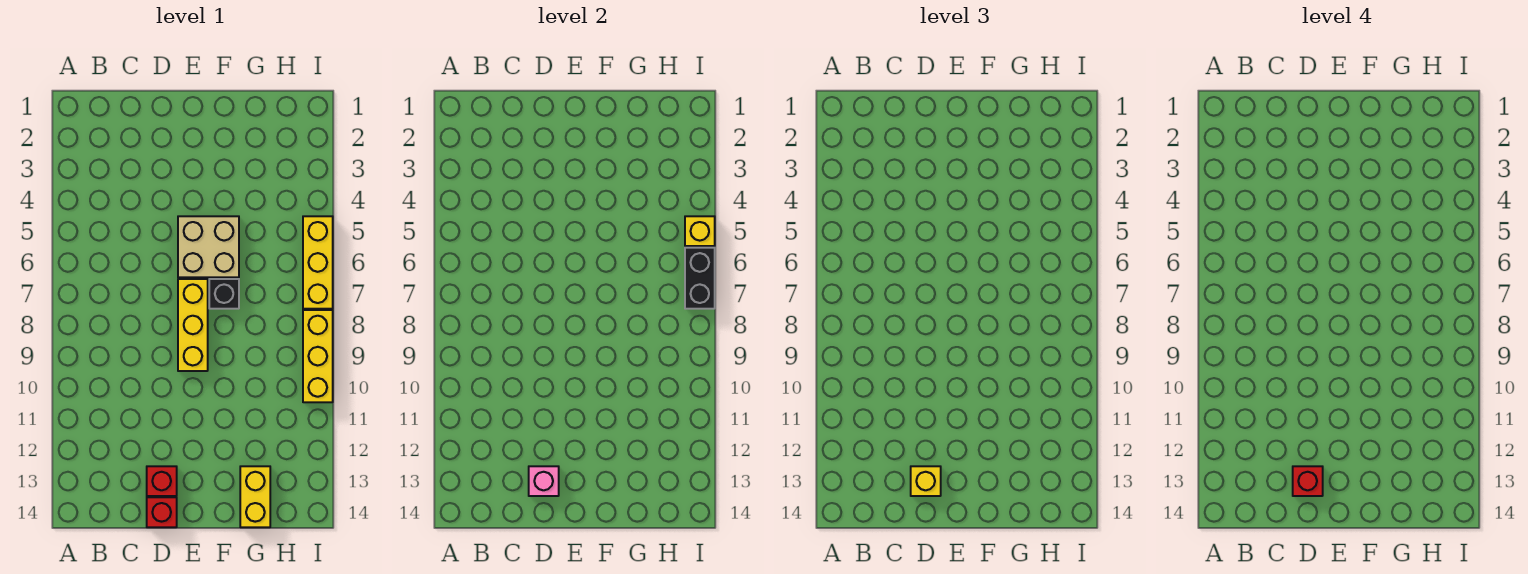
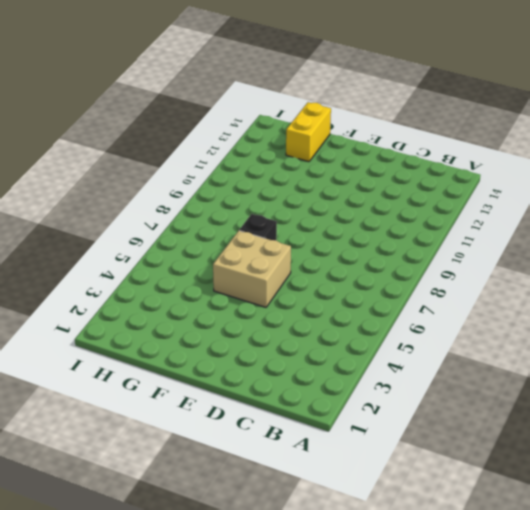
none -> red 1x1 brick [147,466,177,496]
none -> red 1x1 brick [147,497,177,527]
none -> yellow 1x3 brick [178,279,208,371]

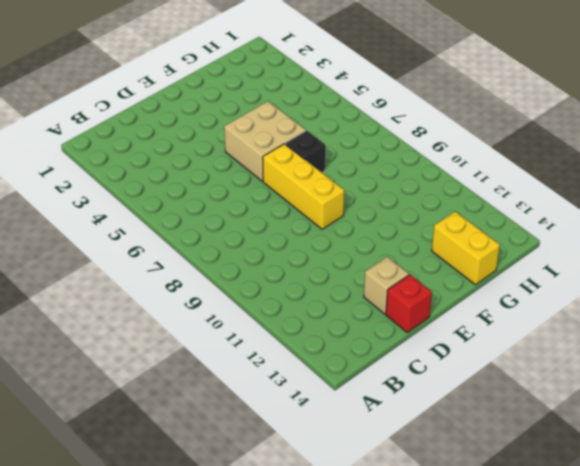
tan 1x1 brick [364,257,409,314] -> red 1x1 brick [147,466,177,496]
none -> yellow 1x3 brick [303,216,333,309]
none -> yellow 1x3 brick [303,310,333,402]
none -> pink 1x1 brick [529,466,559,496]

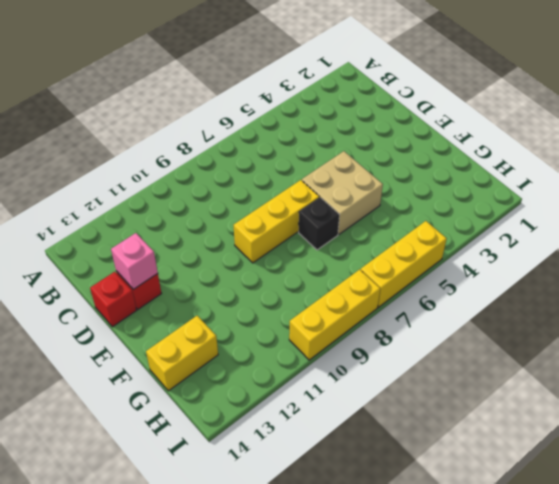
none -> yellow 1x1 brick [685,216,715,246]
none -> black 1x2 brick [685,248,715,309]
none -> yellow 1x1 brick [911,466,941,496]

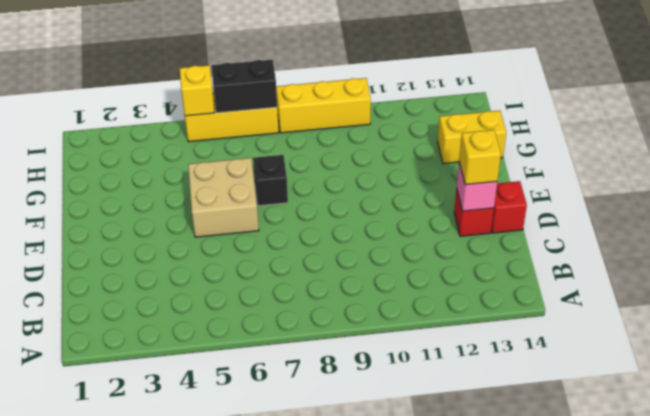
none -> yellow 1x3 brick [178,279,208,371]
none -> red 1x1 brick [1293,466,1323,496]

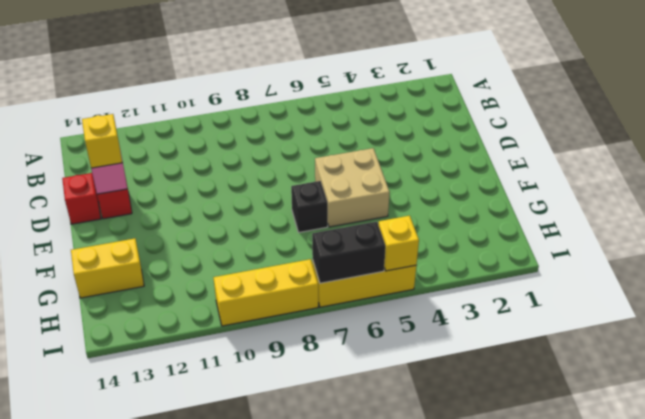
none -> yellow 1x3 brick [178,279,208,371]
none -> red 1x1 brick [1293,466,1323,496]

